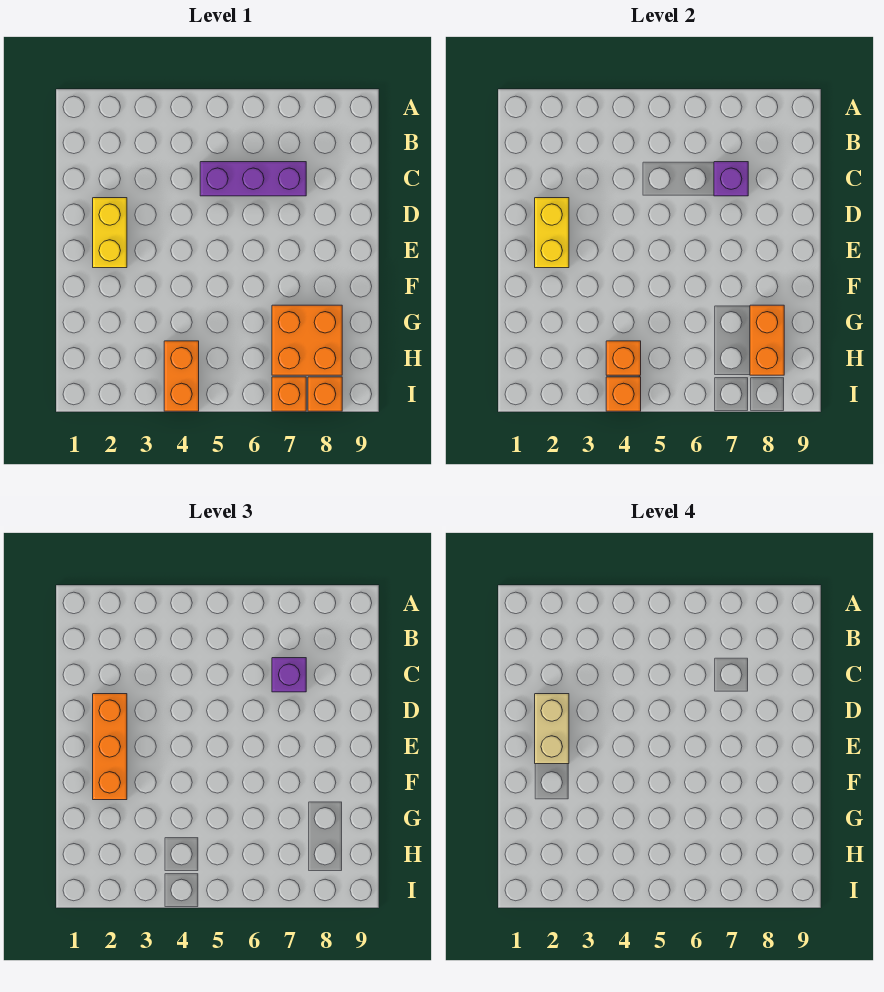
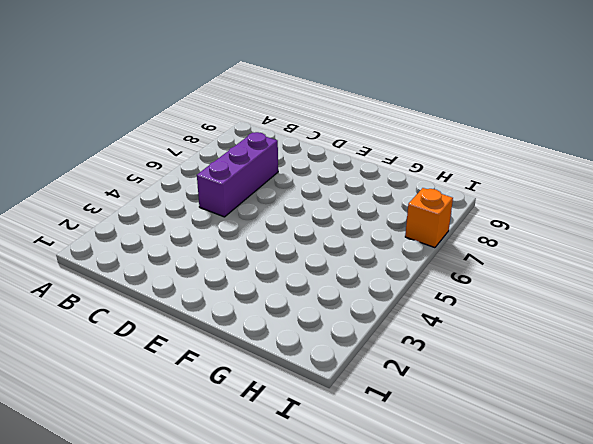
none -> yellow 1x2 brick [93,198,127,268]
none -> orange 2x2 brick [272,305,342,375]
none -> orange 1x2 brick [164,341,199,411]

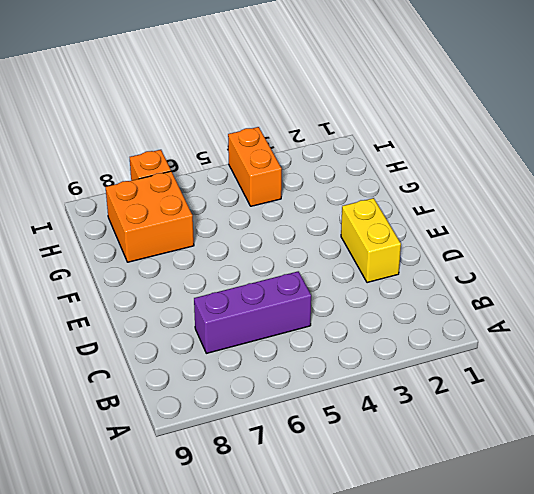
none -> orange 1x1 brick [308,377,342,411]
none -> purple 1x1 brick [714,162,748,196]
none -> yellow 1x2 brick [535,198,569,268]

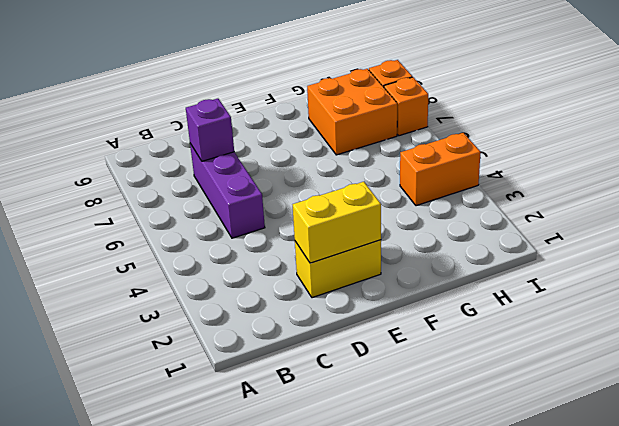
none -> orange 1x2 brick [750,305,784,375]
none -> orange 1x1 brick [606,341,641,375]
none -> orange 1x1 brick [606,377,641,411]

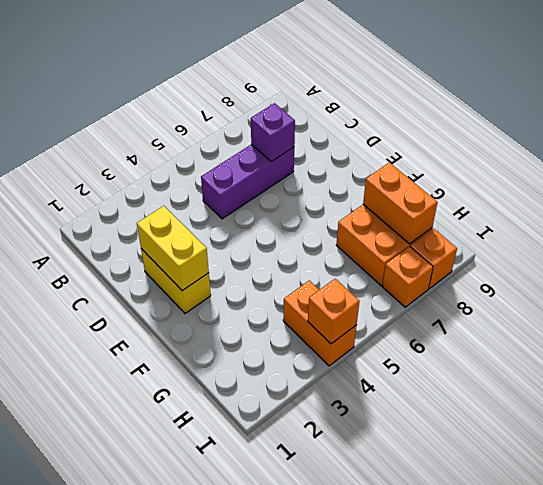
none -> orange 1x1 brick [606,341,641,375]
none -> purple 1x1 brick [272,658,306,692]
none -> orange 1x3 brick [93,694,127,800]

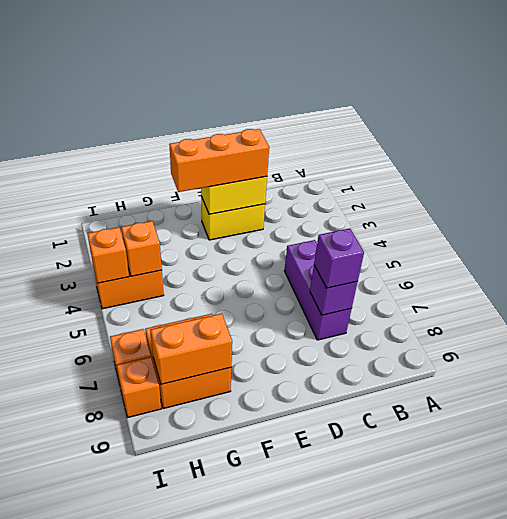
none -> tan 1x2 brick [535,694,569,764]

